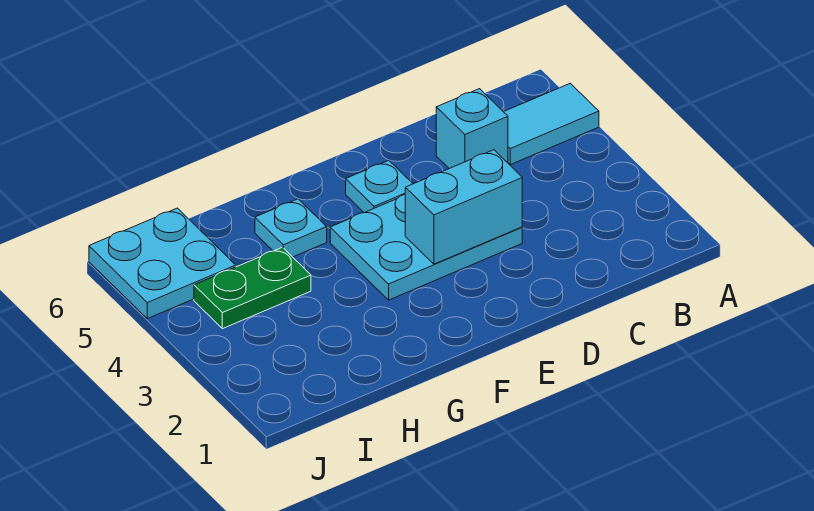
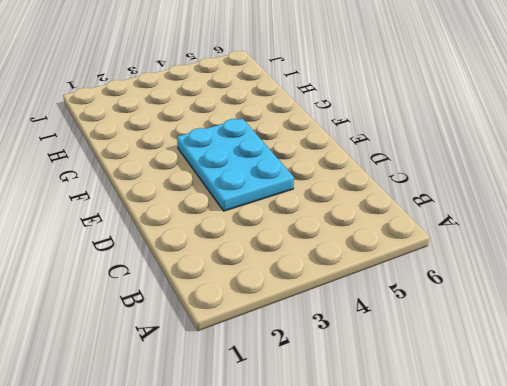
none -> cyan 1x2 tile [504,83,599,165]
none -> cyan 1x1 brick [436,89,508,169]

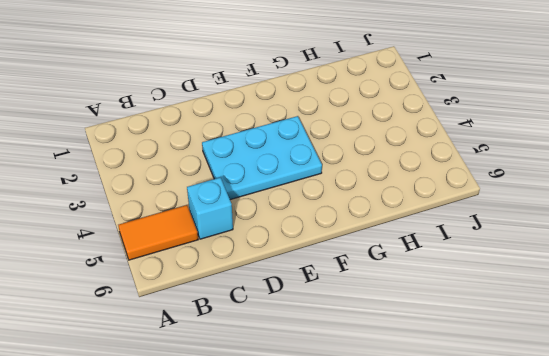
orange 1x2 tile [118,205,198,260] -> cyan 1x2 tile [504,83,599,165]
none -> cyan 1x1 plate [346,160,413,213]
none -> cyan 1x1 plate [255,199,327,257]

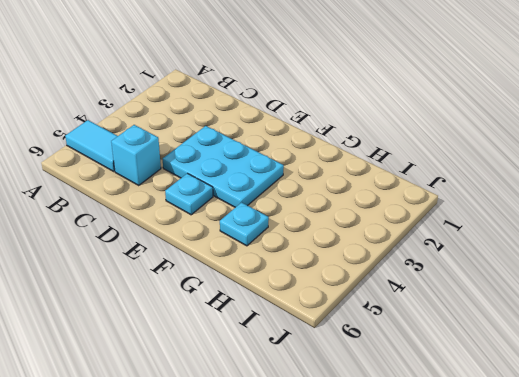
none -> green 1x2 plate [194,247,311,329]
none -> cyan 2x2 plate [89,208,236,319]

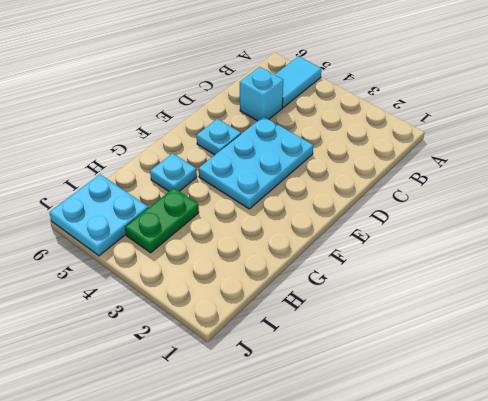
none -> cyan 1x2 brick [405,150,522,264]

